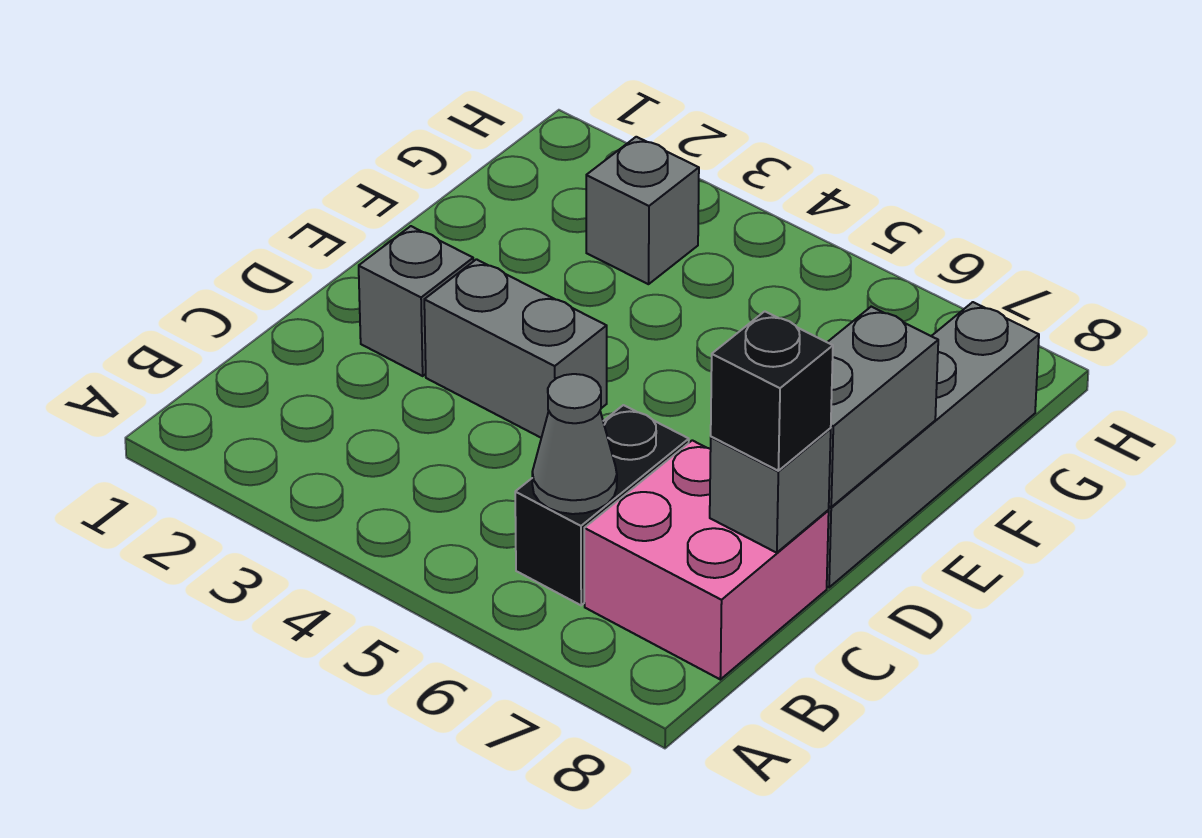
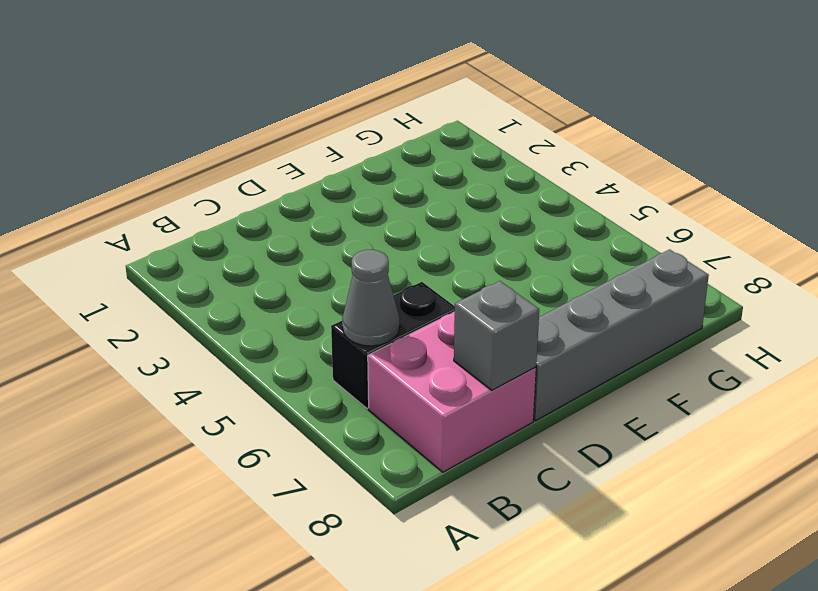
none -> grey 1x1 brick [359,226,473,376]
none -> grey 1x2 brick [424,259,607,438]

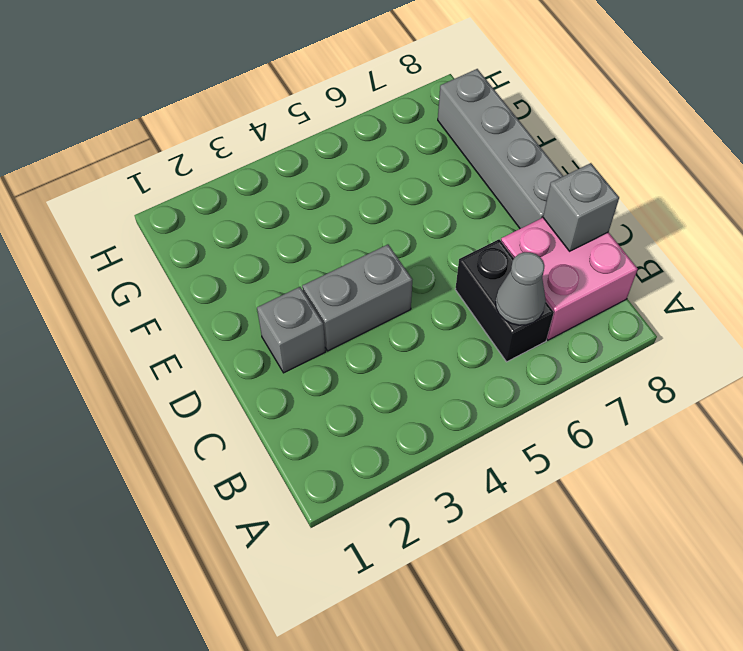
none -> grey 1x1 brick [586,137,699,284]
none -> grey 1x2 brick [827,307,938,507]

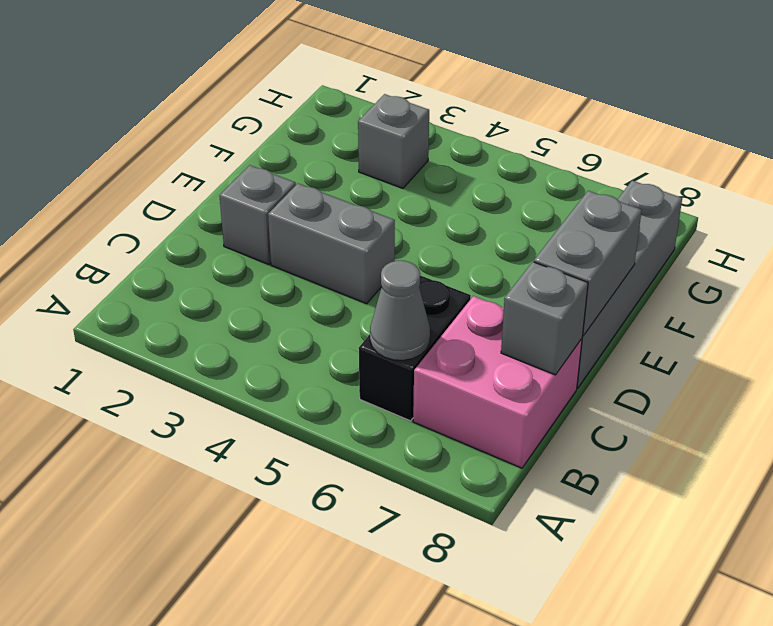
none -> black 1x1 brick [711,311,833,471]

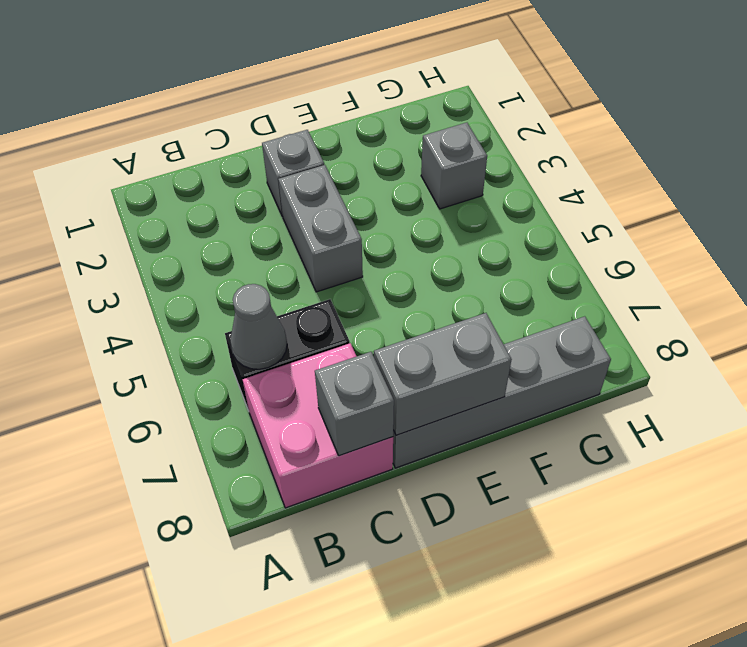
none -> black 1x1 brick [711,311,833,471]

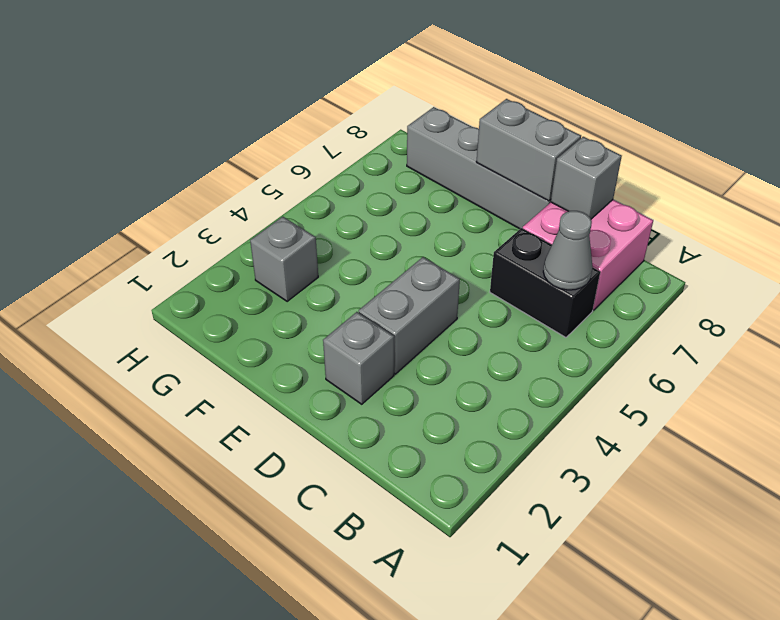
none -> black 1x1 brick [711,311,833,471]

